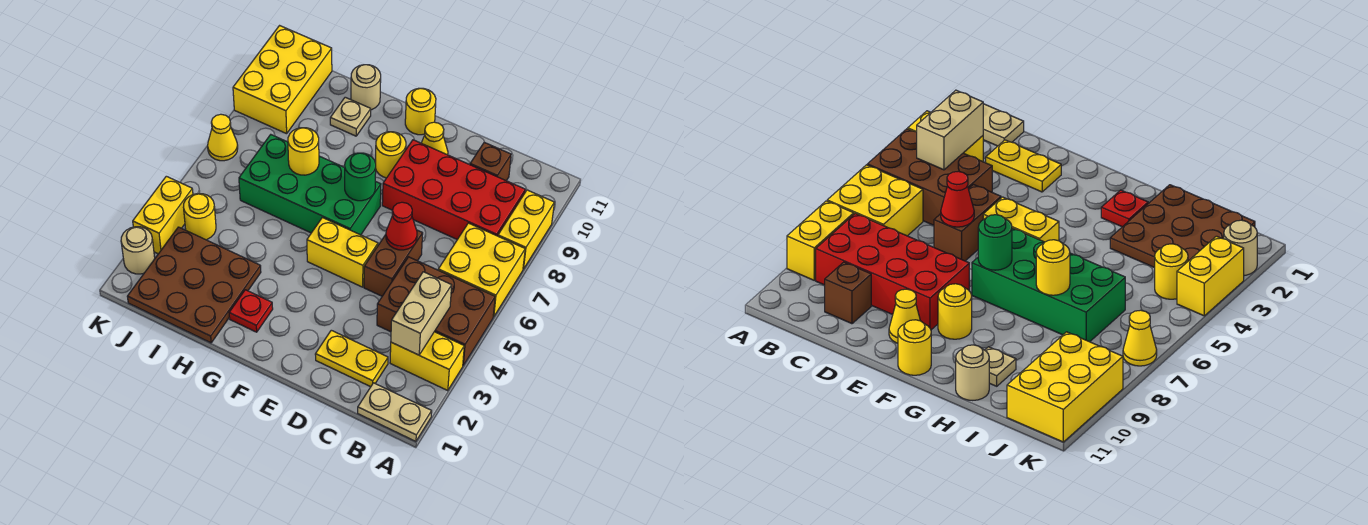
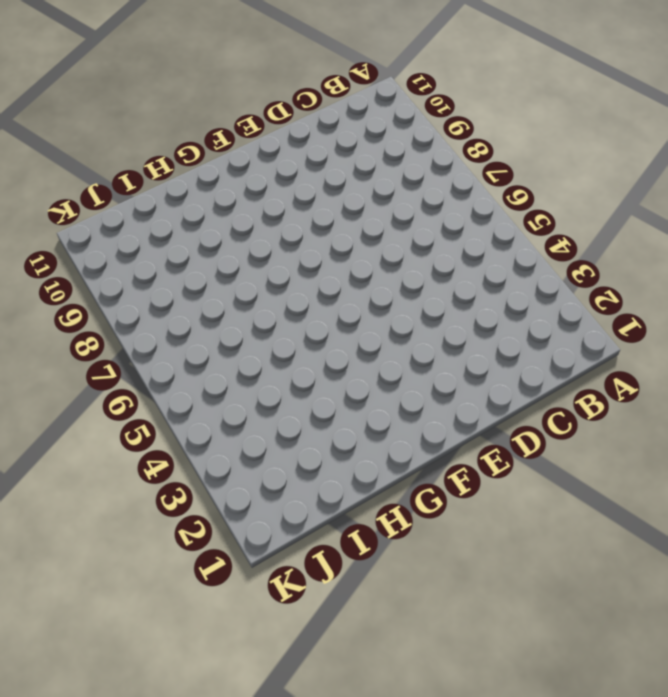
none -> tan 1x2 plate [358,383,432,441]
none -> yellow 1x2 brick [390,332,464,390]
none -> brown 2x3 brick [377,257,495,365]

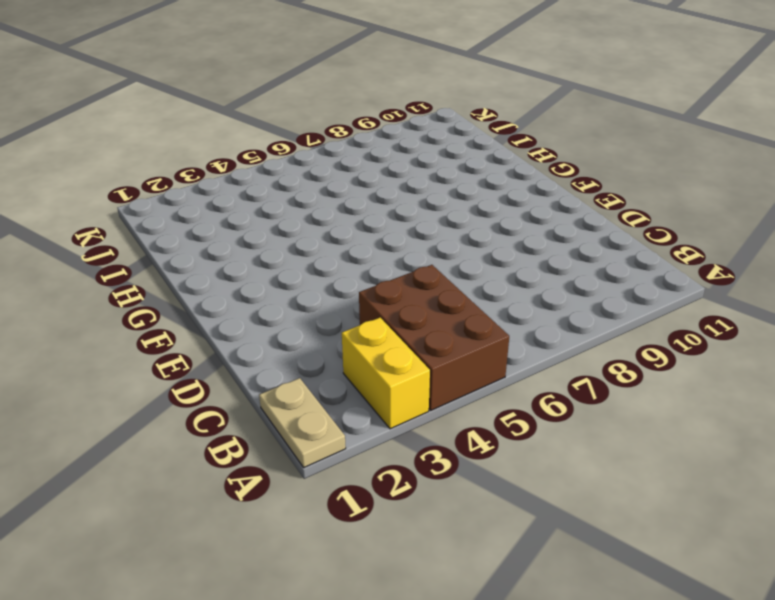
none -> yellow 2x2 brick [438,223,525,317]
none -> yellow 1x2 brick [498,190,554,269]
none -> red 2x4 brick [382,140,525,240]

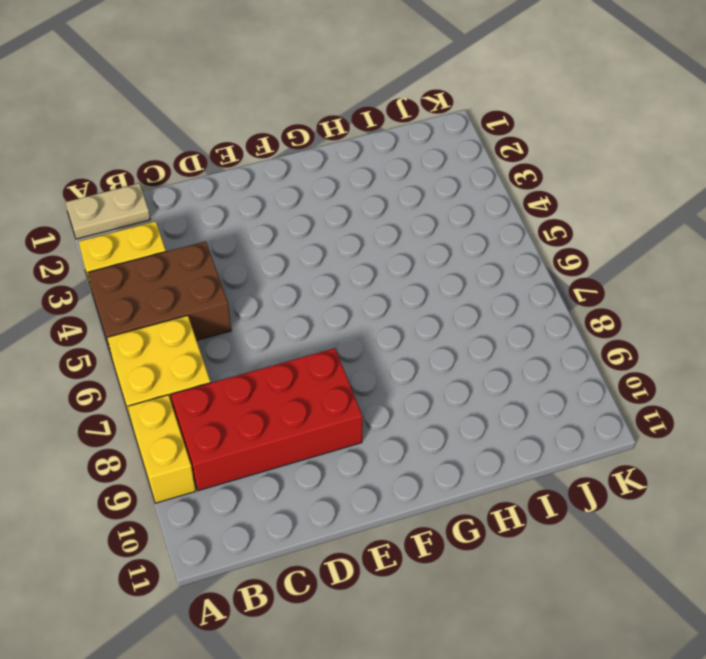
none -> yellow 1x2 plate [315,330,388,387]
none -> brown 1x1 brick [470,142,511,181]
none -> brown 1x2 brick [364,230,423,296]

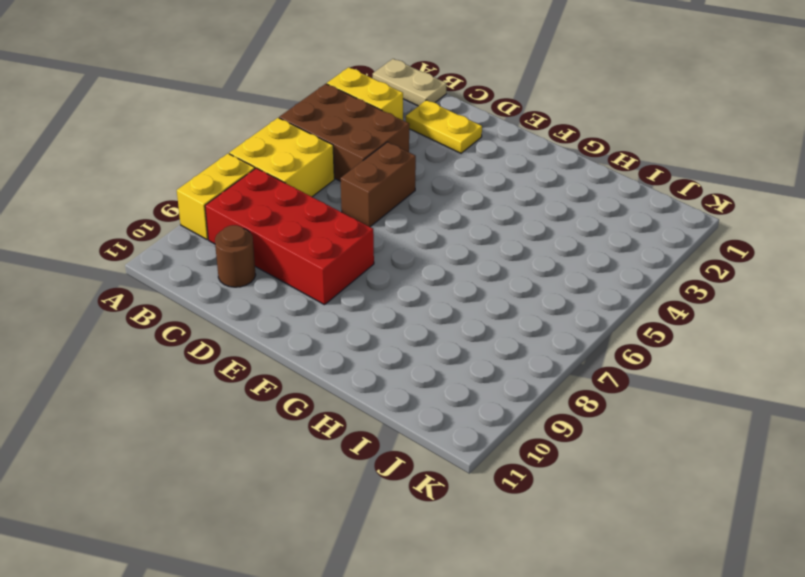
brown 1x1 round brick [215,225,256,287] -> brown 1x1 brick [470,142,511,181]
none -> yellow 1x2 brick [307,218,378,287]
none -> yellow 1x1 cone [422,122,448,155]
none -> green 2x4 brick [239,135,381,235]

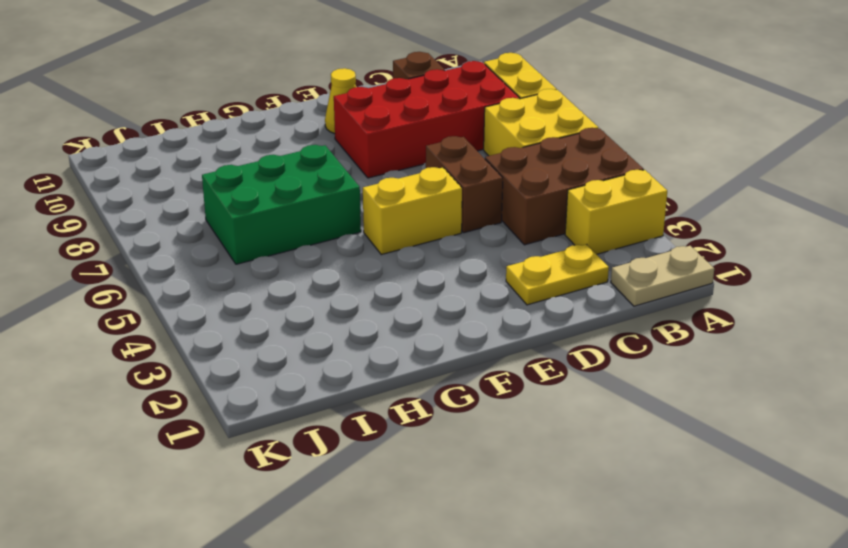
green 2x3 brick [202,145,361,264] -> green 2x4 brick [239,135,381,235]
none -> yellow 1x1 round brick [375,132,406,178]
none -> yellow 1x1 round brick [405,88,436,135]
none -> red 1x1 plate [229,290,273,332]

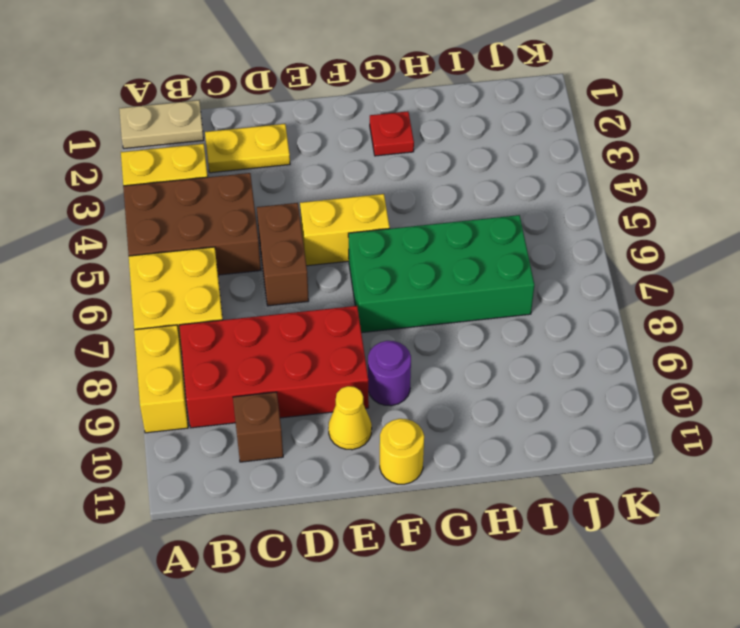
purple 1x1 round brick [368,341,411,406] -> yellow 1x1 round brick [375,132,406,178]
none -> brown 3x3 plate [127,227,261,343]
none -> tan 1x1 plate [330,97,371,136]
none -> tan 1x1 round brick [351,65,381,110]

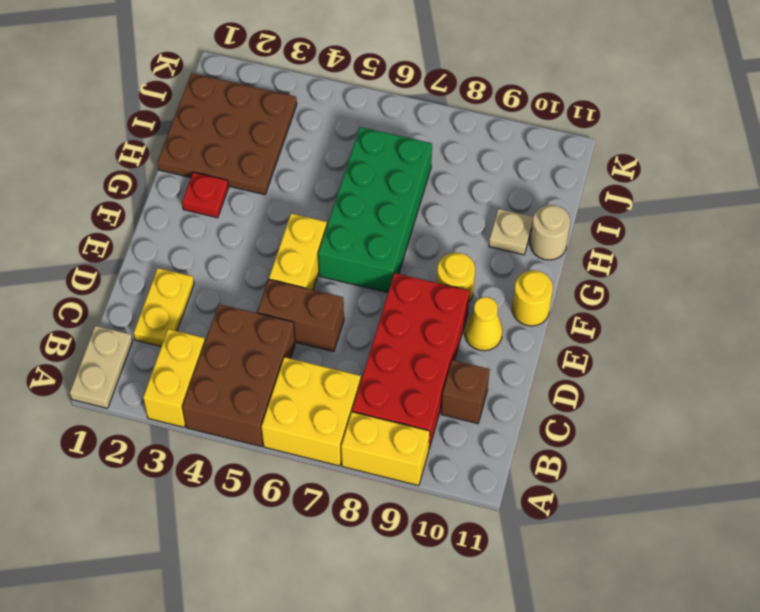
none -> yellow 1x1 round brick [183,194,216,240]
none -> yellow 2x3 brick [233,26,332,134]
none -> tan 1x1 round brick [121,227,155,274]

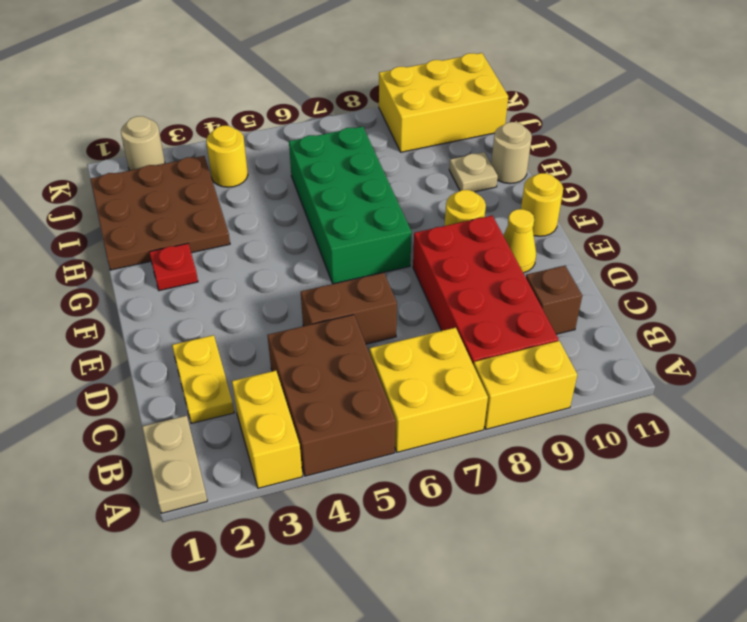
none -> yellow 1x2 brick [307,218,378,287]
none -> yellow 1x2 brick [133,176,193,254]
none -> yellow 1x1 cone [208,114,238,161]

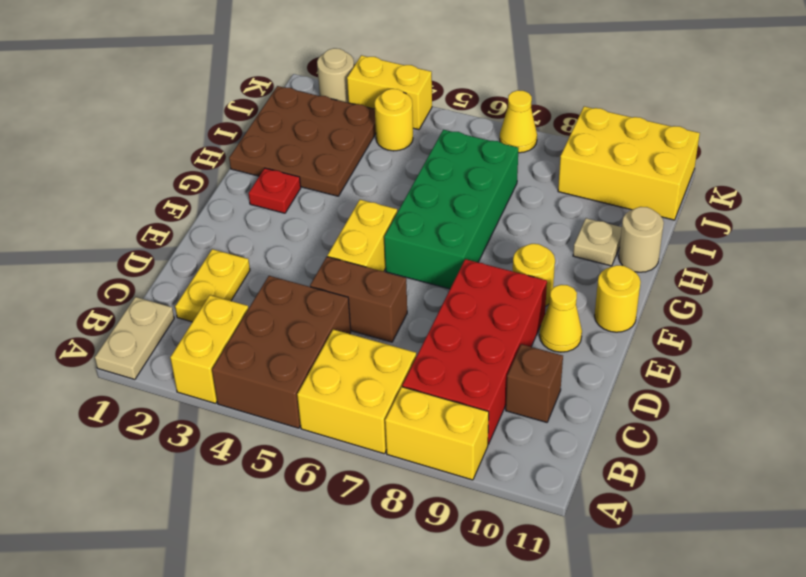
none -> tan 1x2 brick [391,272,452,355]
none -> red 1x1 cone [386,202,417,250]
none -> green 1x1 round brick [345,153,376,201]

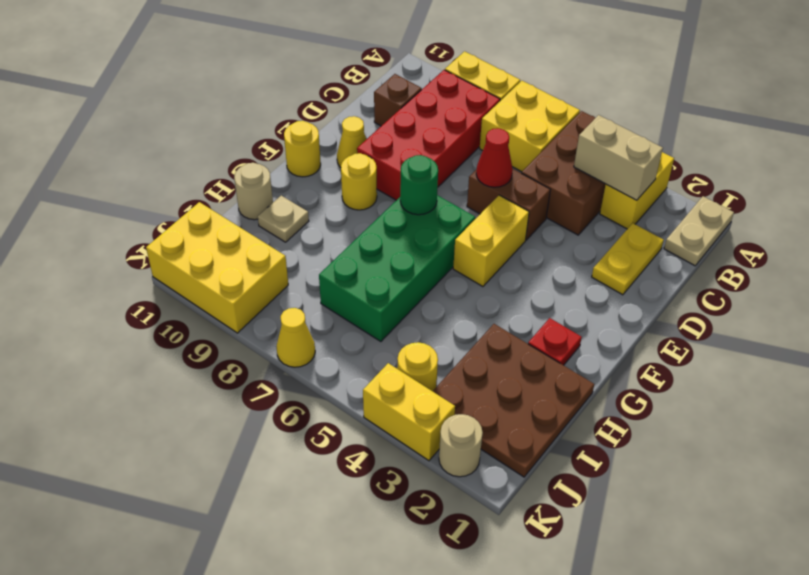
none -> yellow 1x1 round brick [288,128,319,175]

